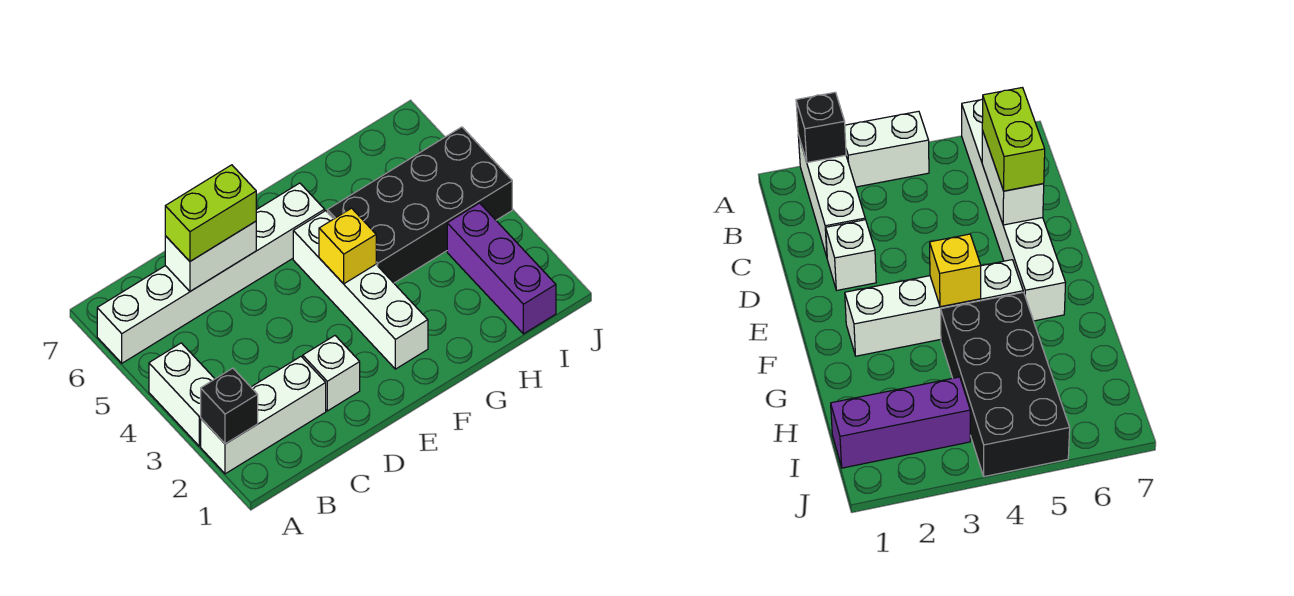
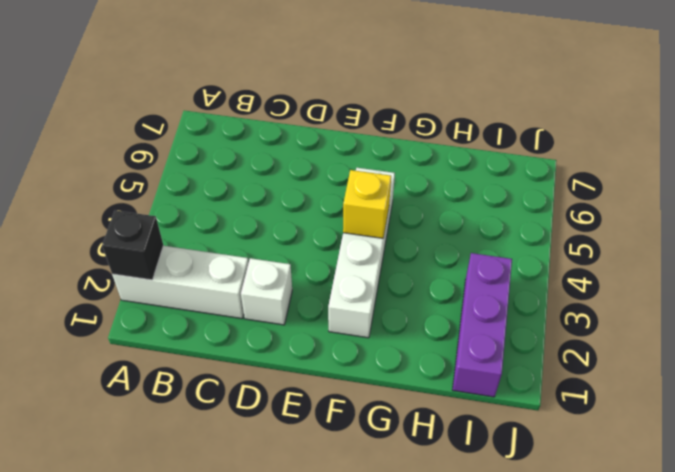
none -> white 1x2 brick [149,343,215,446]
none -> white 1x6 brick [97,183,325,363]

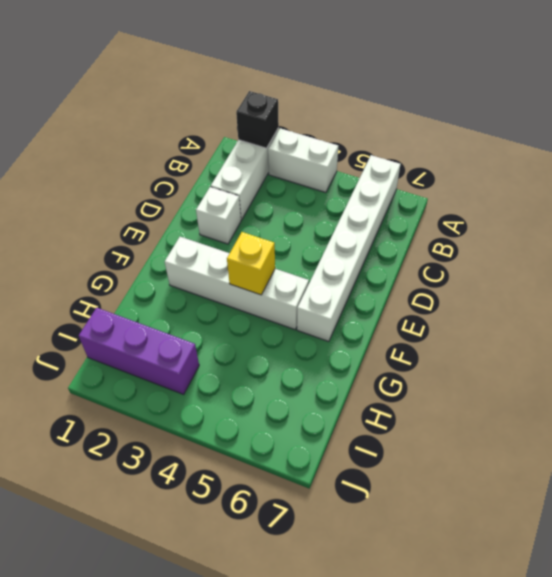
none -> black 2x4 brick [327,127,512,283]
none -> white 1x2 brick [165,221,256,291]

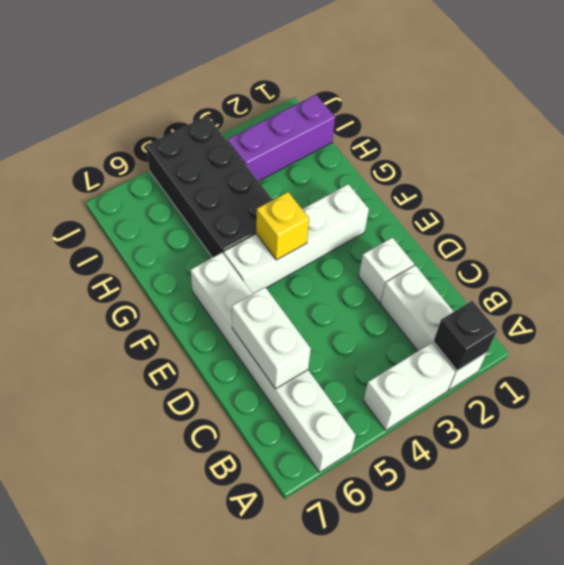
none -> lime 1x2 brick [165,165,256,261]

